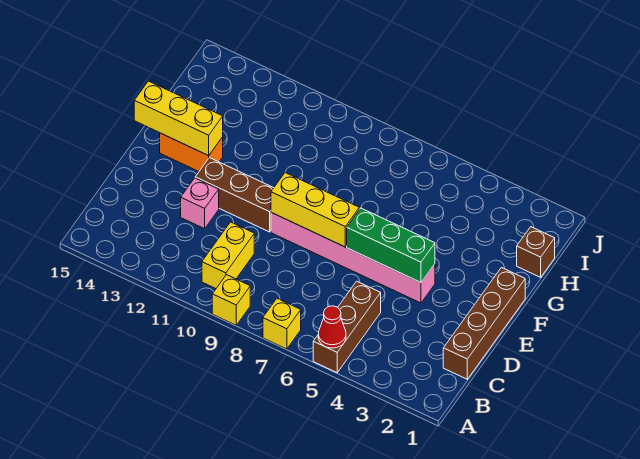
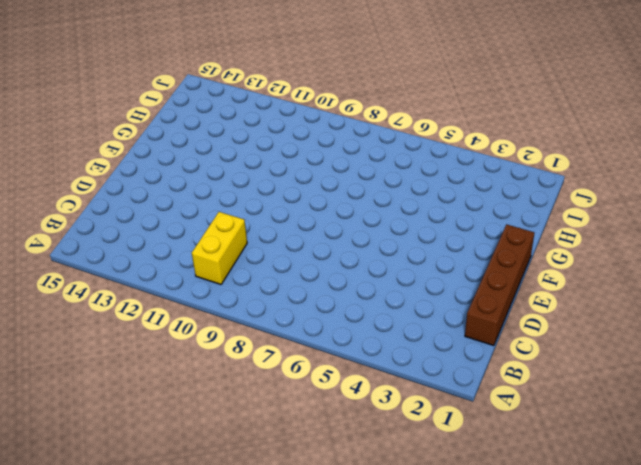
none -> brown 1x3 brick [313,281,381,373]
none -> yellow 1x1 brick [263,299,301,349]
none -> yellow 1x1 brick [212,275,250,325]

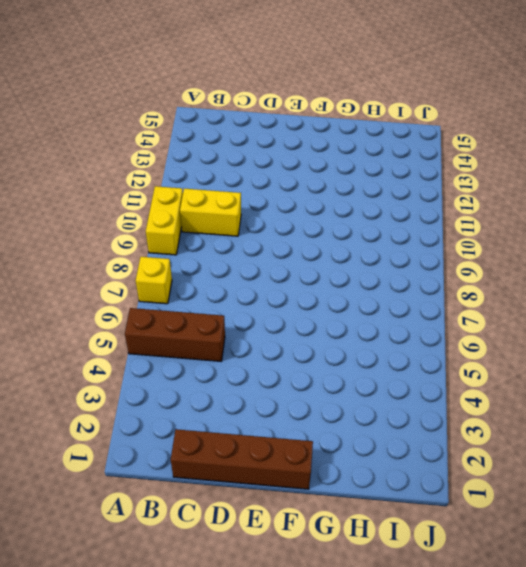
yellow 1x2 brick [146,186,183,255] -> yellow 1x1 brick [212,275,250,325]
none -> pink 1x1 brick [181,178,219,229]
none -> pink 1x6 brick [271,213,435,303]
none -> brown 1x3 brick [195,158,273,232]

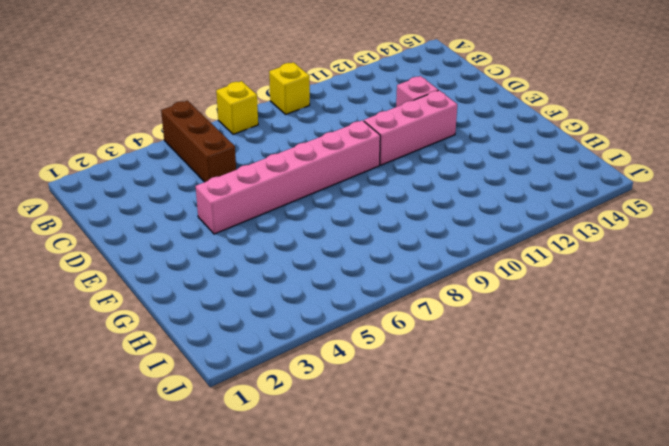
pink 1x3 brick [364,90,457,165] -> brown 1x3 brick [195,158,273,232]
none -> yellow 1x2 brick [202,222,254,289]
none -> brown 1x4 brick [443,268,525,379]
none -> orange 1x2 brick [160,133,223,171]

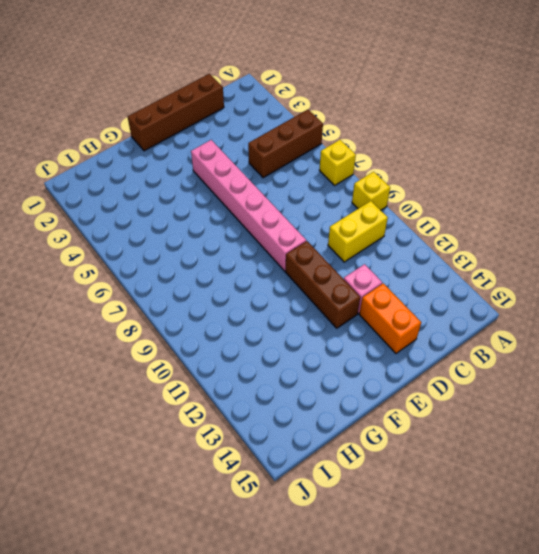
orange 1x2 brick [359,283,421,353] -> orange 1x2 brick moved to [160,133,223,171]
none -> brown 1x1 brick [517,227,555,277]
none -> red 1x1 cone [318,306,346,348]
none -> green 1x3 brick [347,208,435,283]

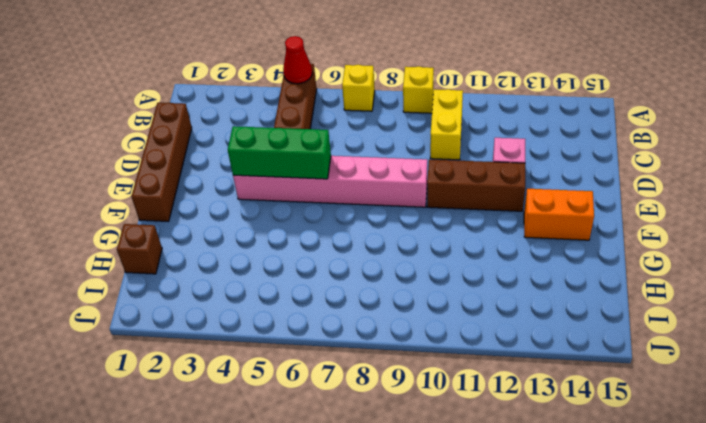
none -> yellow 1x3 brick [271,173,359,247]
none -> yellow 1x3 brick [134,81,223,156]

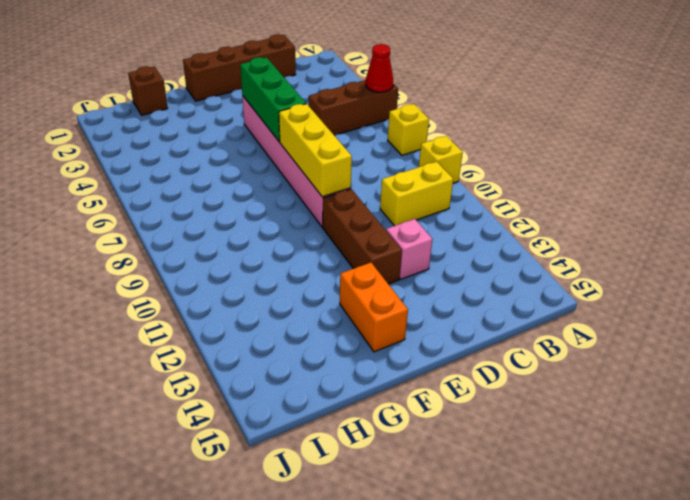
none -> yellow 1x3 brick [134,81,223,156]

